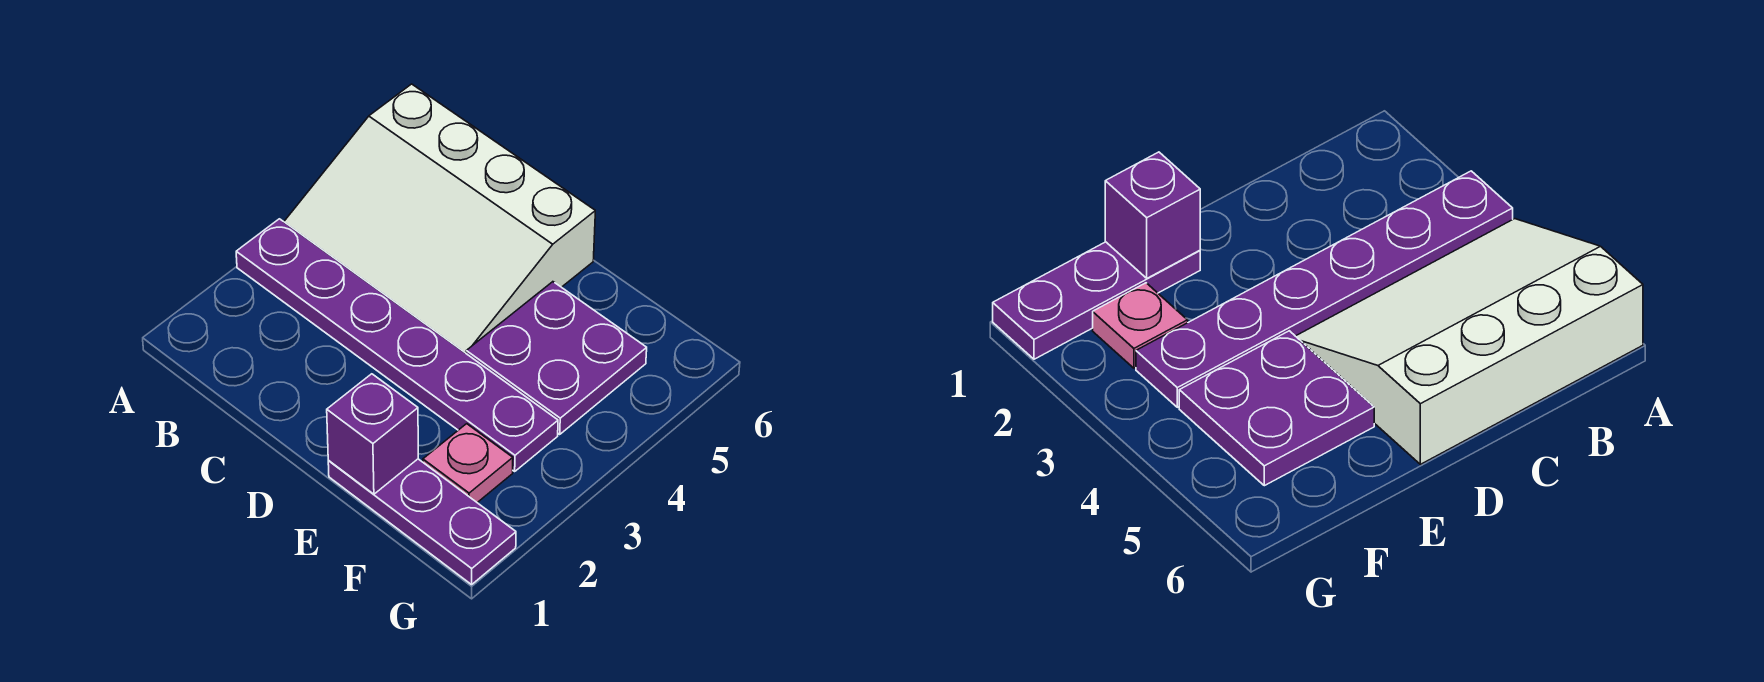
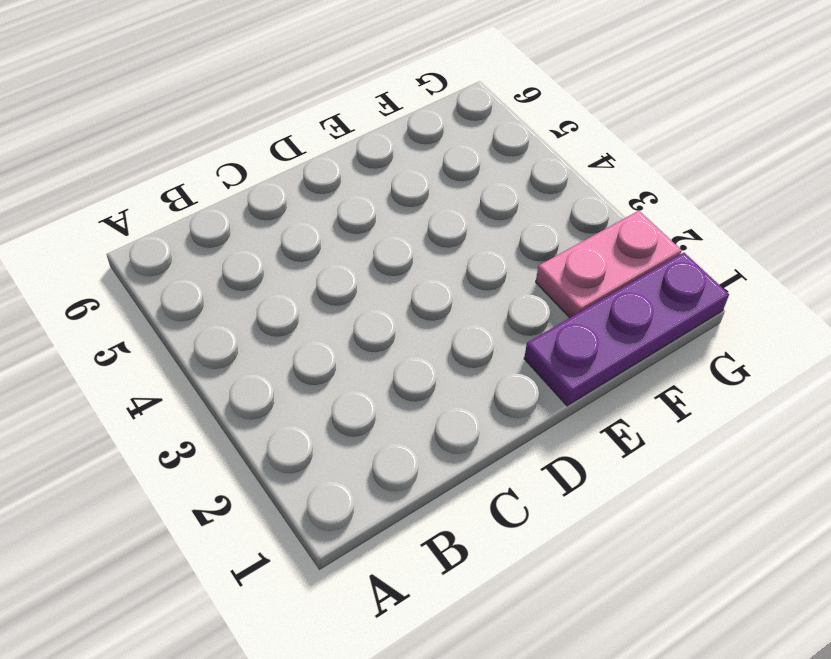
pink 1x2 plate [536,211,682,318] -> pink 1x1 plate [423,424,513,503]
none -> purple 1x6 plate [236,219,558,471]
none -> white 3x4 slope [284,84,595,353]

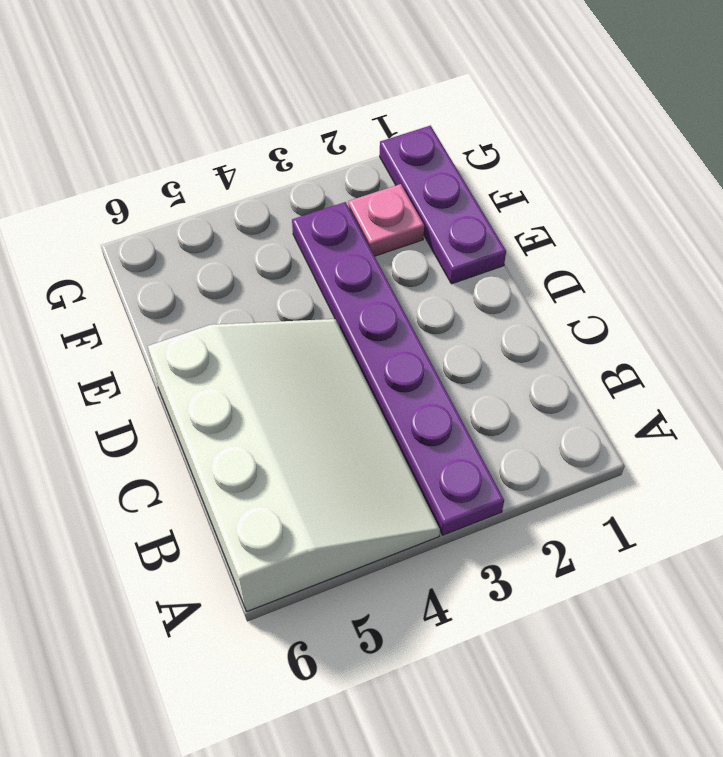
none -> purple 2x2 plate [466,282,647,434]
none -> purple 1x1 brick [327,374,418,494]

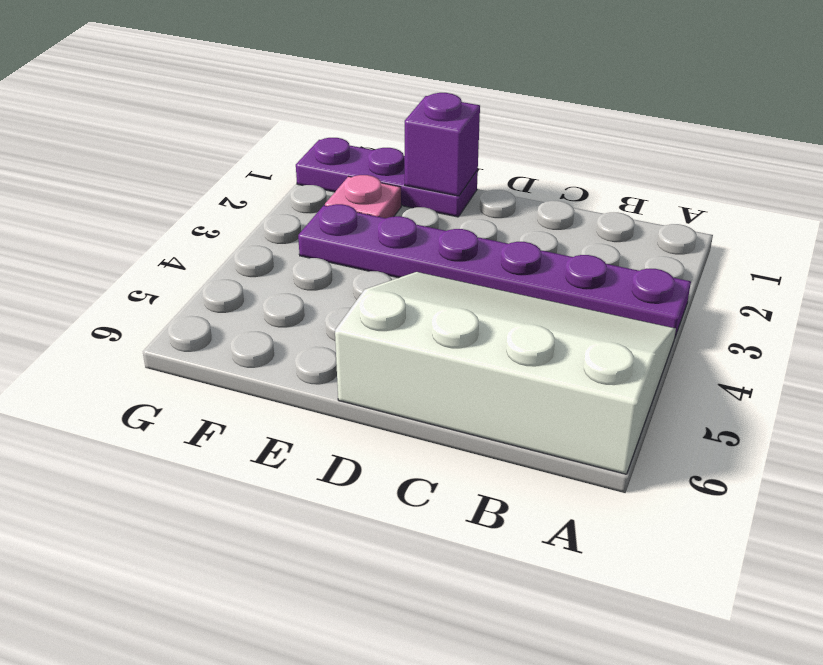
none -> purple 2x2 plate [466,282,647,434]

